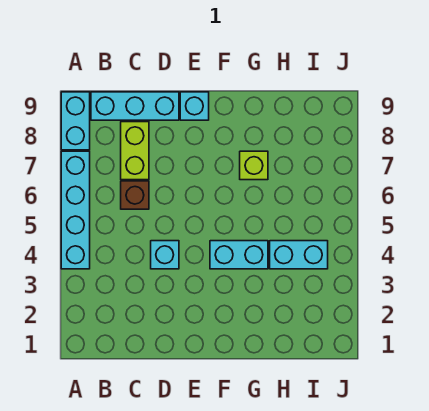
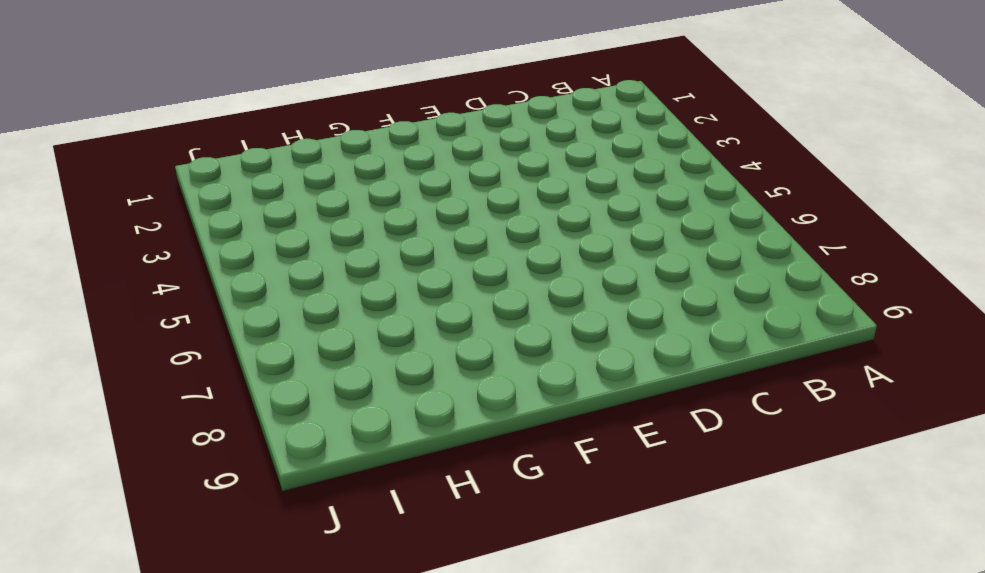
none -> cyan 1x4 brick [61,151,90,269]
none -> cyan 1x2 brick [61,92,90,150]

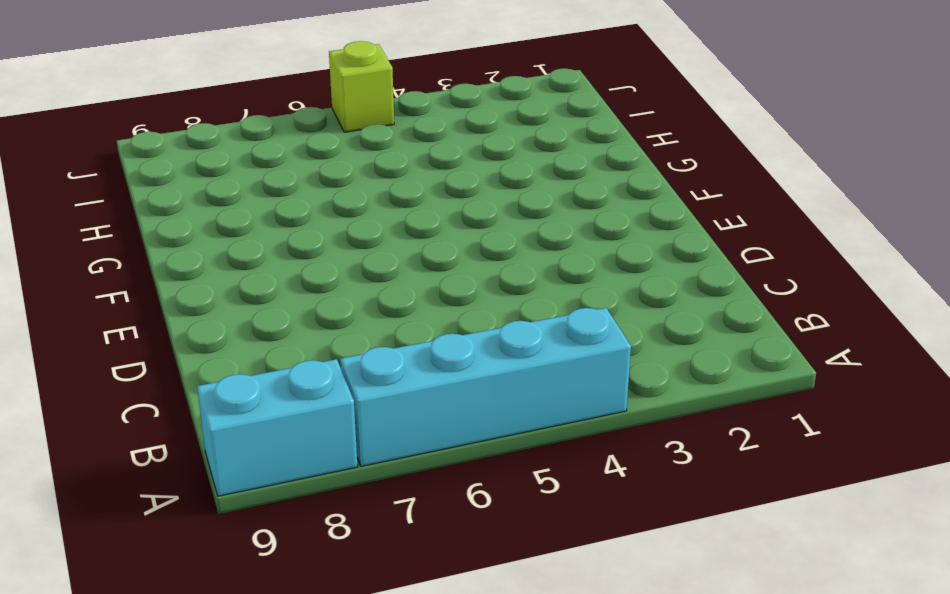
lime 1x1 brick [329,41,394,132] -> lime 1x1 brick moved to [240,151,268,180]
none -> cyan 1x3 brick [91,92,179,120]
none -> brown 1x1 brick [121,181,149,209]

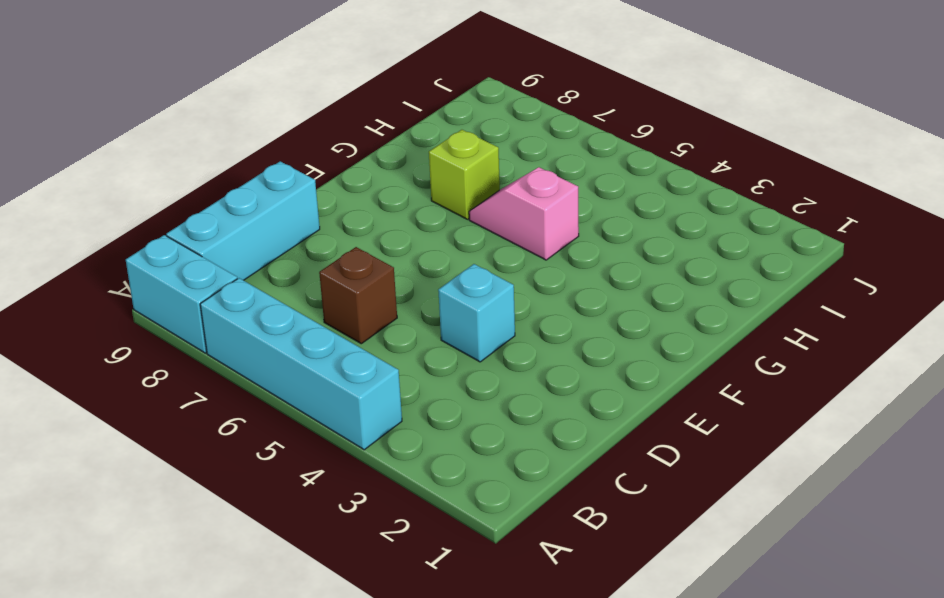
pink 1x2 slope [469,167,579,260] -> none
none -> lime 1x2 brick [121,122,149,180]
none -> cyan 1x1 brick [180,92,209,120]

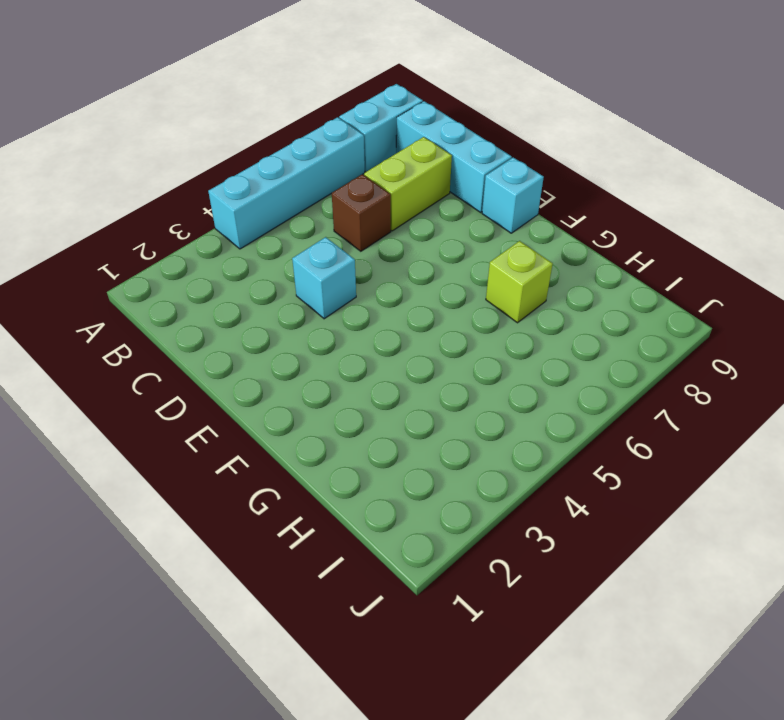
none -> cyan 1x2 brick [210,241,268,269]
none -> cyan 1x2 brick [270,241,328,269]

